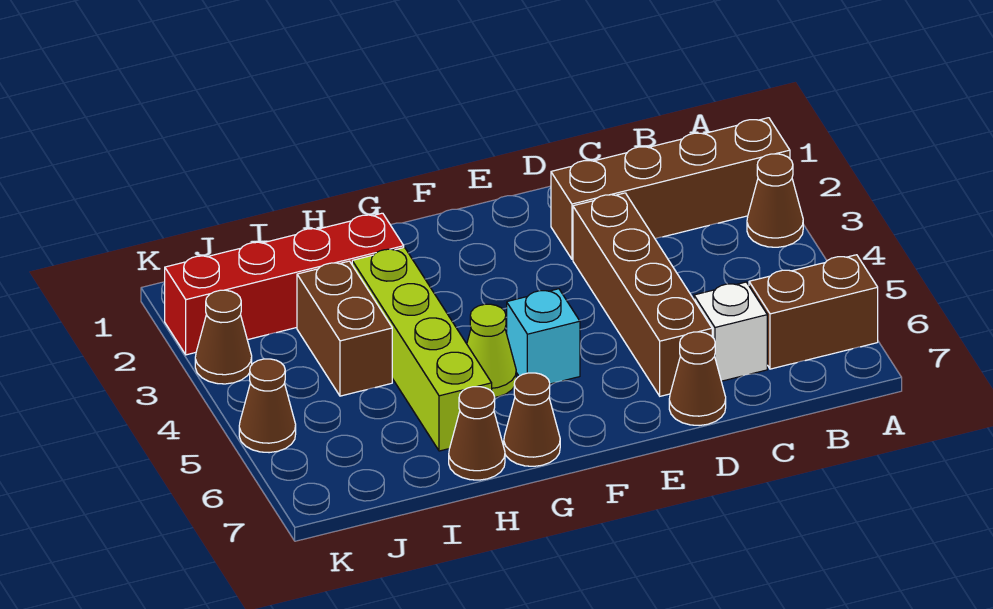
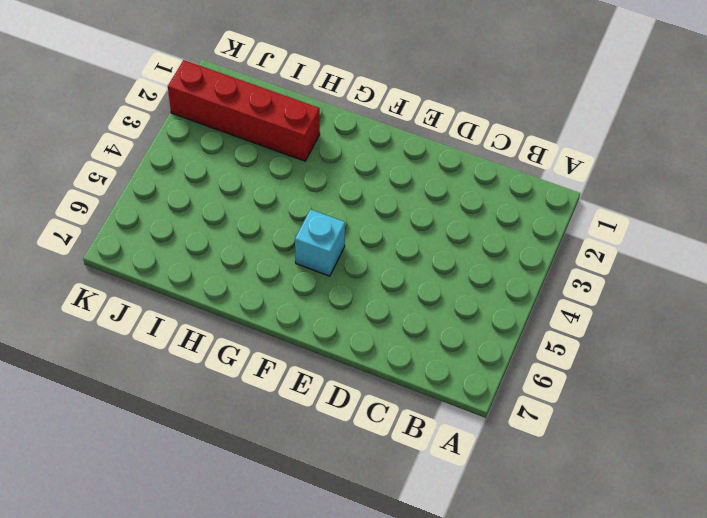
none -> brown 1x4 brick [551,118,790,259]
none -> brown 1x1 cone [747,154,803,247]
none -> brown 1x2 brick [749,255,878,369]

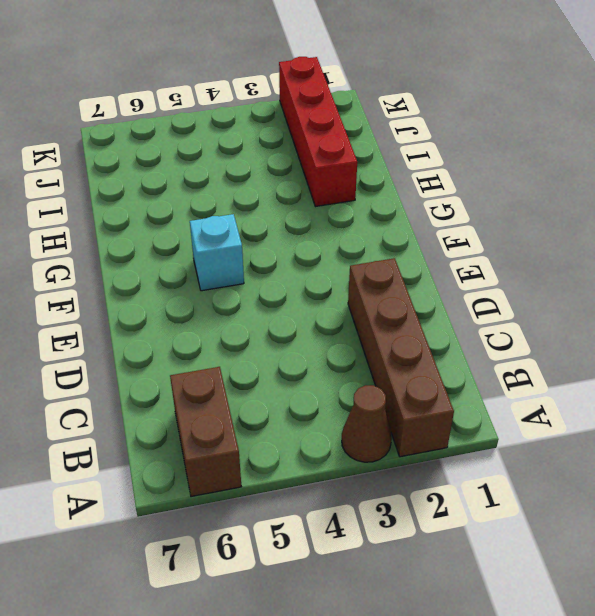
none -> white 1x1 brick [694,282,767,381]
none -> brown 1x4 brick [573,193,712,396]
none -> brown 1x1 cone [669,332,726,426]

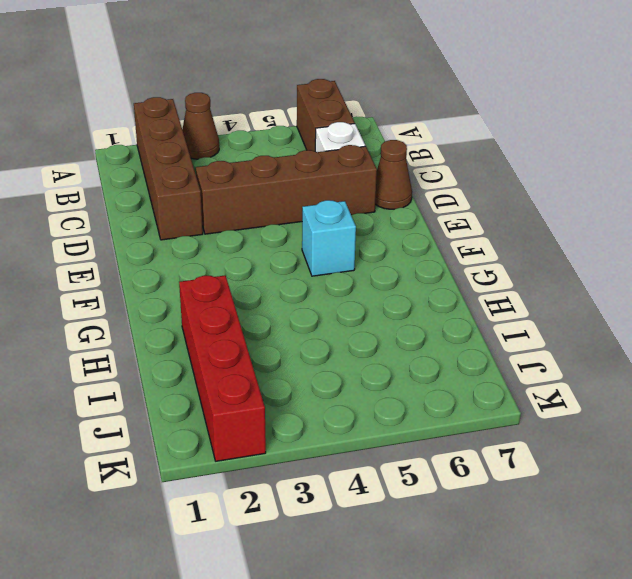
none -> lime 1x1 cone [467,304,516,397]
none -> brown 1x1 cone [504,373,560,466]
none -> lime 1x4 brick [352,248,492,451]

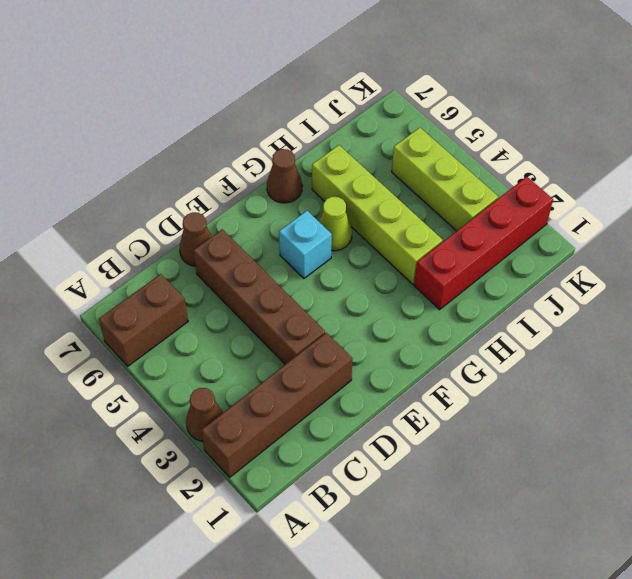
lime 1x3 brick [392,128,498,231] -> none
none -> white 1x1 brick [694,282,767,381]
none -> brown 1x1 cone [449,387,505,480]
none -> brown 1x2 brick [297,261,392,396]

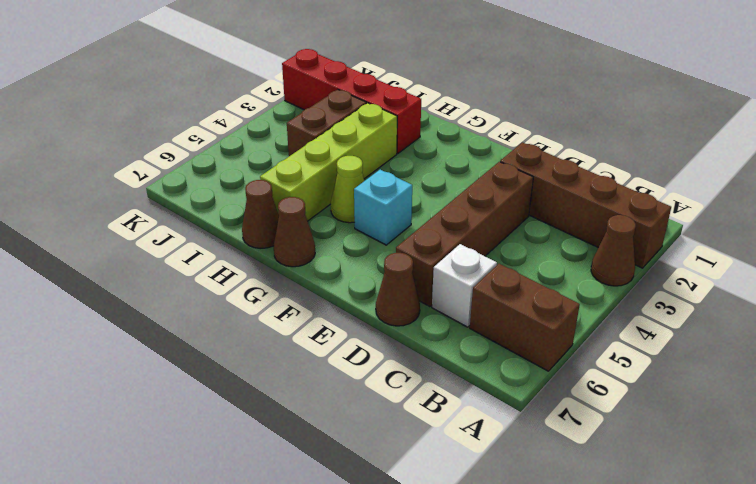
none -> brown 1x1 cone [195,290,252,384]
none -> brown 1x1 cone [239,359,296,453]

